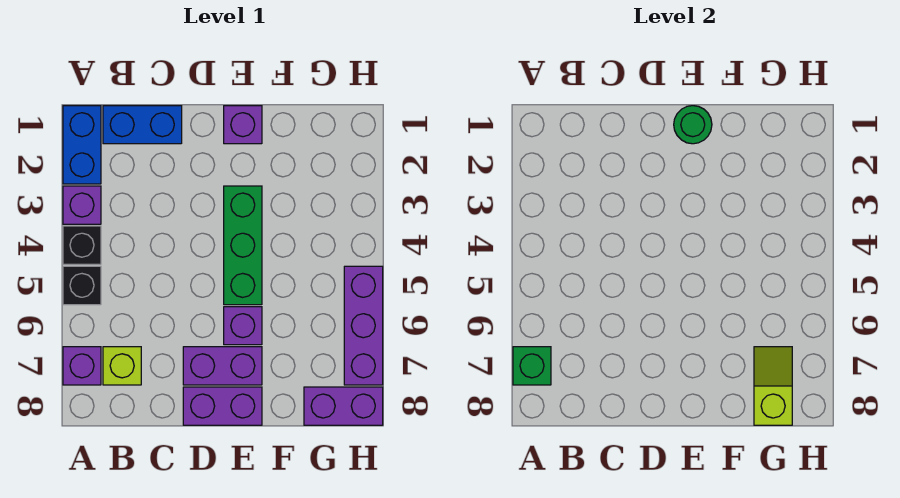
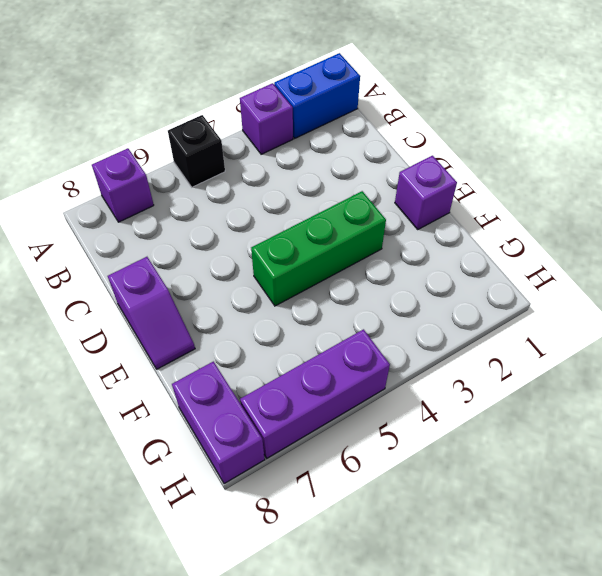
purple 1x2 slope [108,257,195,369] -> purple 1x2 brick [183,387,262,425]
none -> black 1x1 brick [63,226,101,264]
none -> blue 1x2 brick [103,106,182,144]
none -> lime 1x1 brick [103,347,141,385]

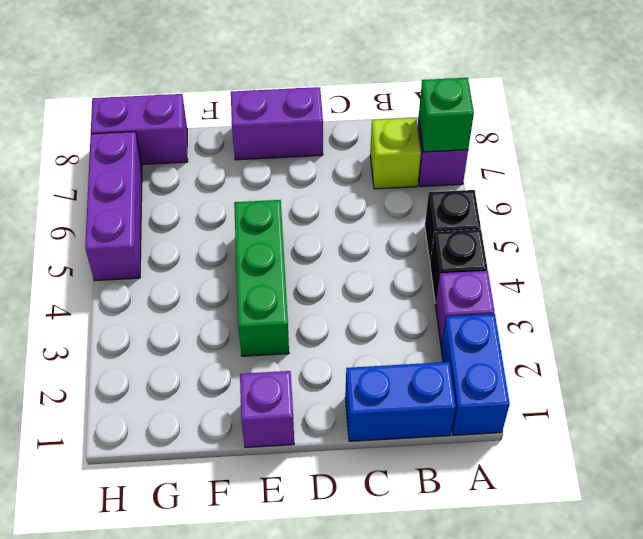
none -> purple 1x2 brick [183,347,262,385]
none -> purple 1x1 brick [224,307,262,345]
none -> green 1x1 round brick [674,106,712,144]

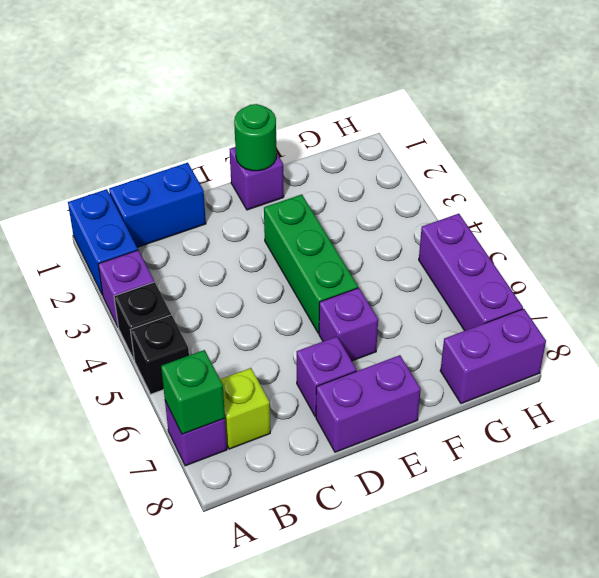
purple 1x1 brick [297,337,357,416] -> purple 1x2 brick [183,347,262,385]
none -> lime 1x2 slope [754,347,792,425]

